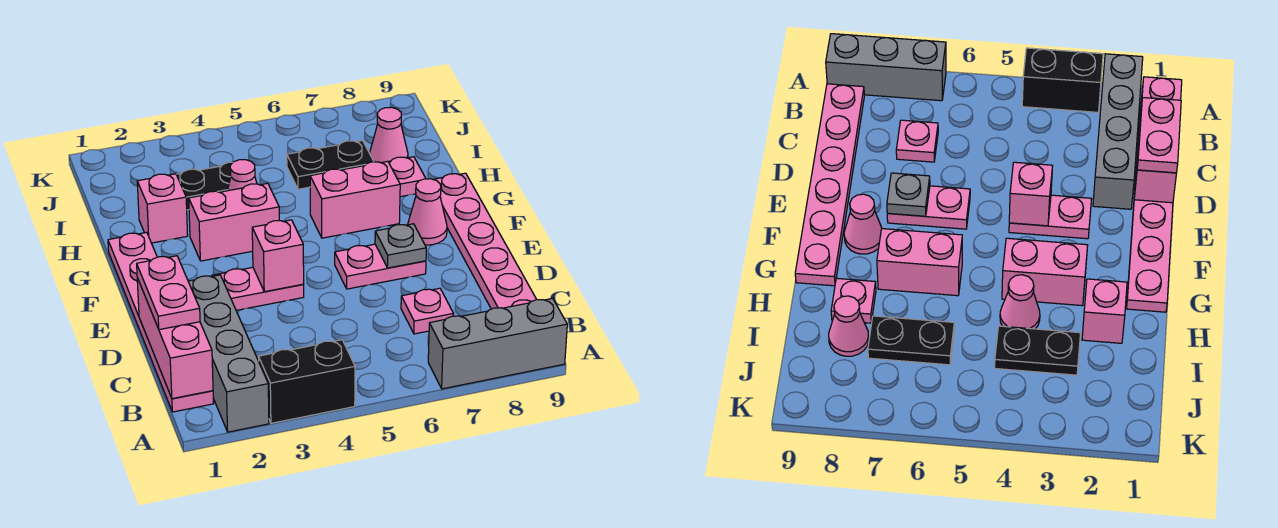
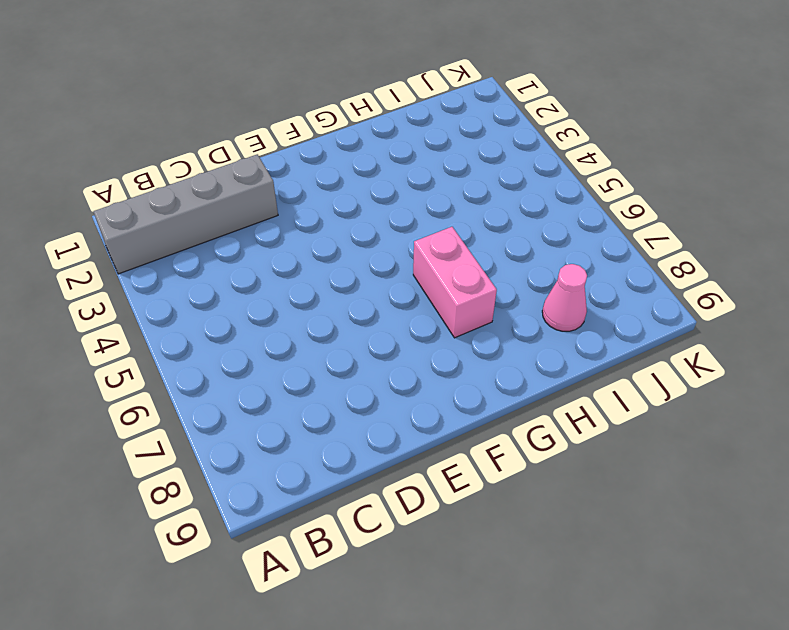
none -> black 1x2 brick [259,340,355,423]
none -> grey 1x3 brick [428,298,567,389]
none -> pink 1x6 plate [108,232,214,412]

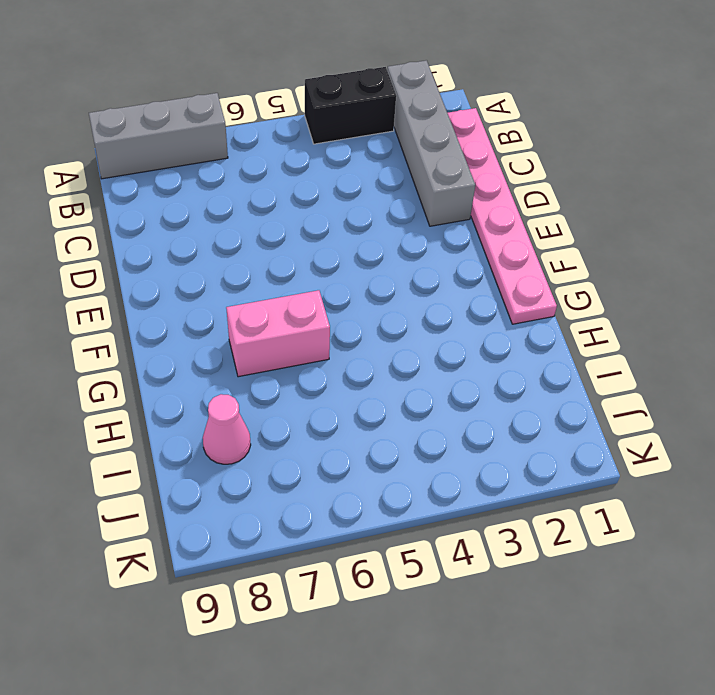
none -> pink 1x6 plate [433,173,537,309]
none -> pink 1x1 plate [401,288,454,334]
none -> pink 1x2 plate [212,267,304,310]

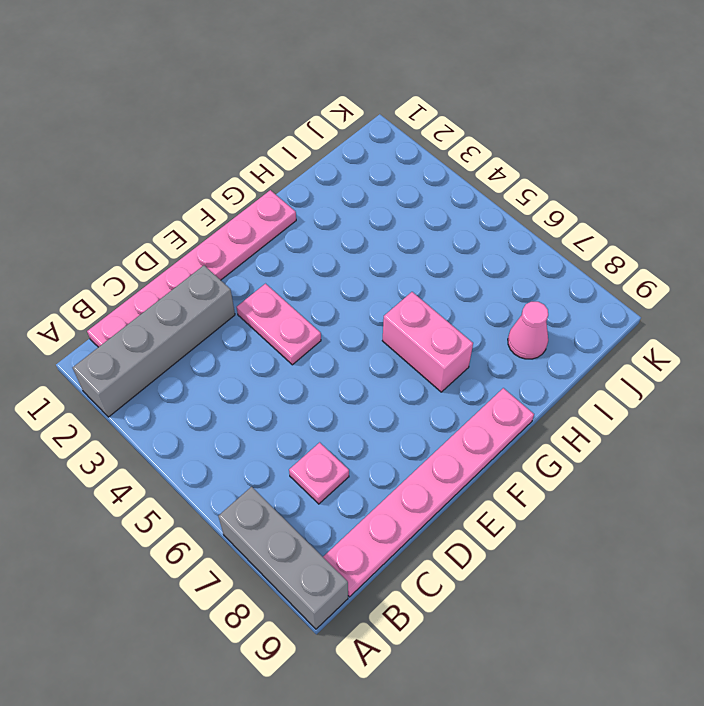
none -> black 1x2 brick [259,340,355,423]
none -> pink 1x2 plate [335,244,426,289]
none -> pink 1x1 cone [408,179,447,245]

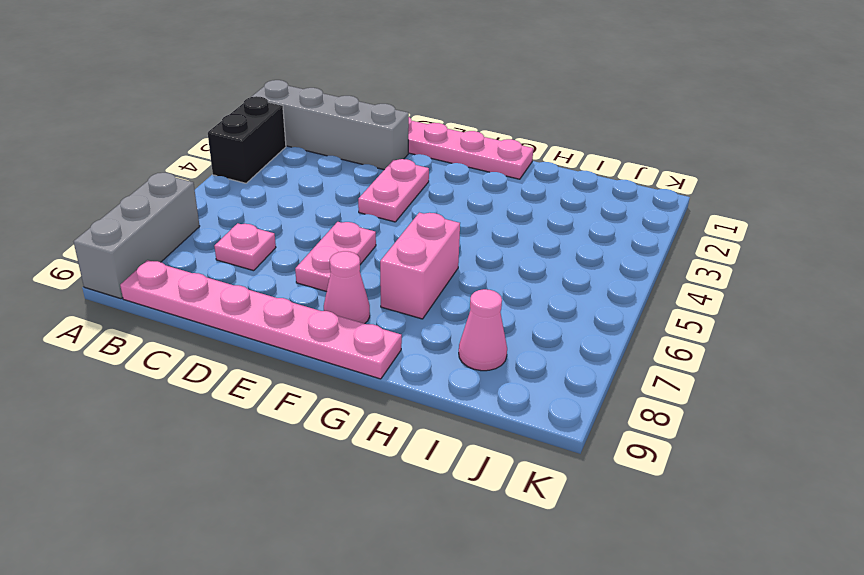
none -> pink 1x2 brick [189,183,279,261]
none -> pink 1x1 brick [137,174,188,243]
none -> pink 1x1 cone [228,160,257,191]

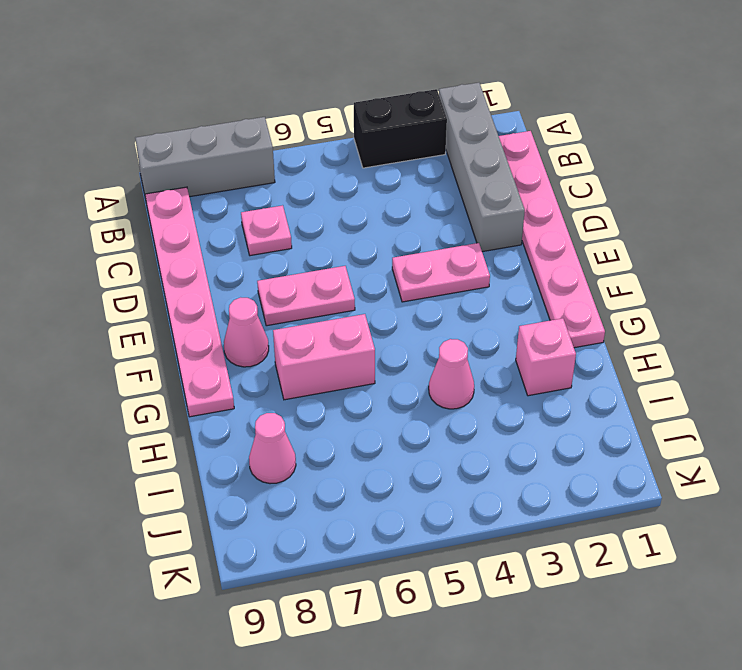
none -> pink 1x2 brick [189,183,279,261]
none -> pink 1x1 plate [388,157,426,197]
none -> black 1x2 plate [176,162,233,210]

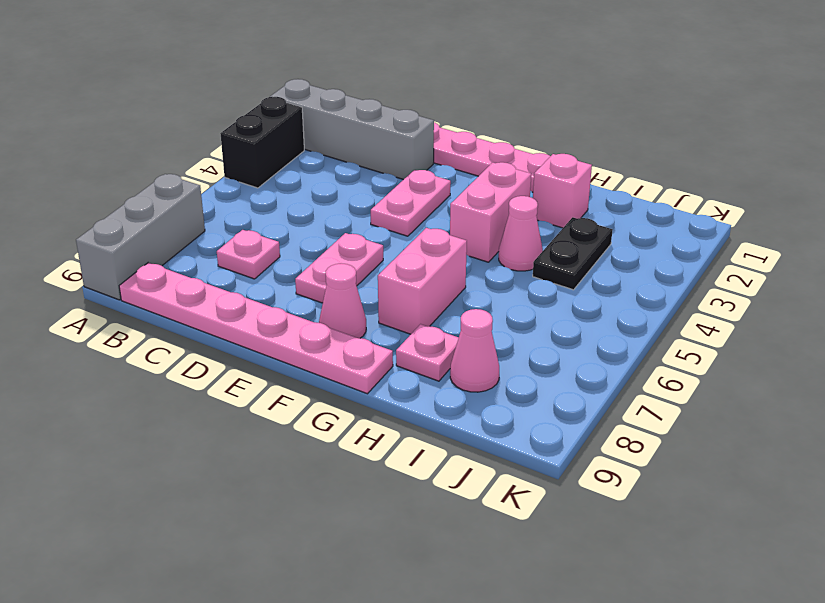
none -> black 1x2 plate [287,141,374,189]
none -> pink 1x3 brick [137,278,213,399]
none -> pink 1x1 brick [252,220,304,292]

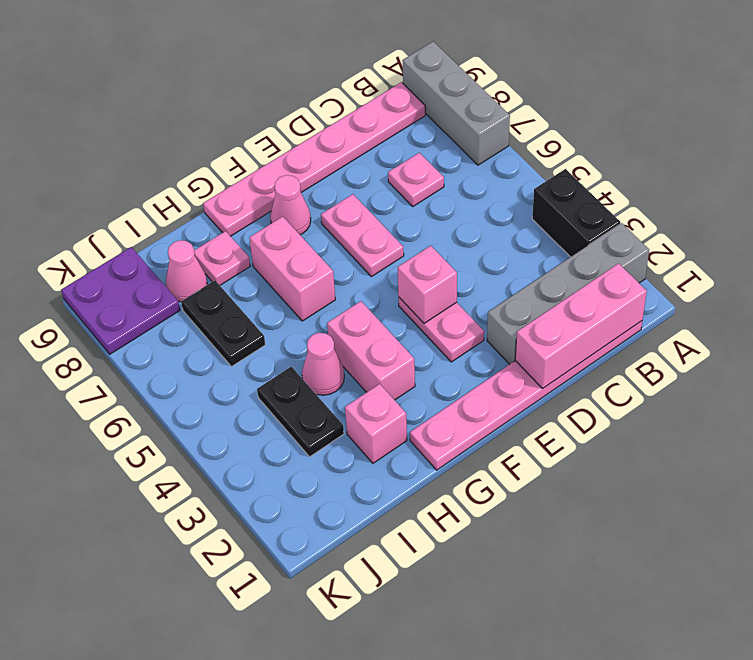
purple 2x2 plate [61,247,180,354] -> none
none -> grey 1x1 plate [375,224,426,268]
none -> pink 1x2 plate [137,256,200,330]

